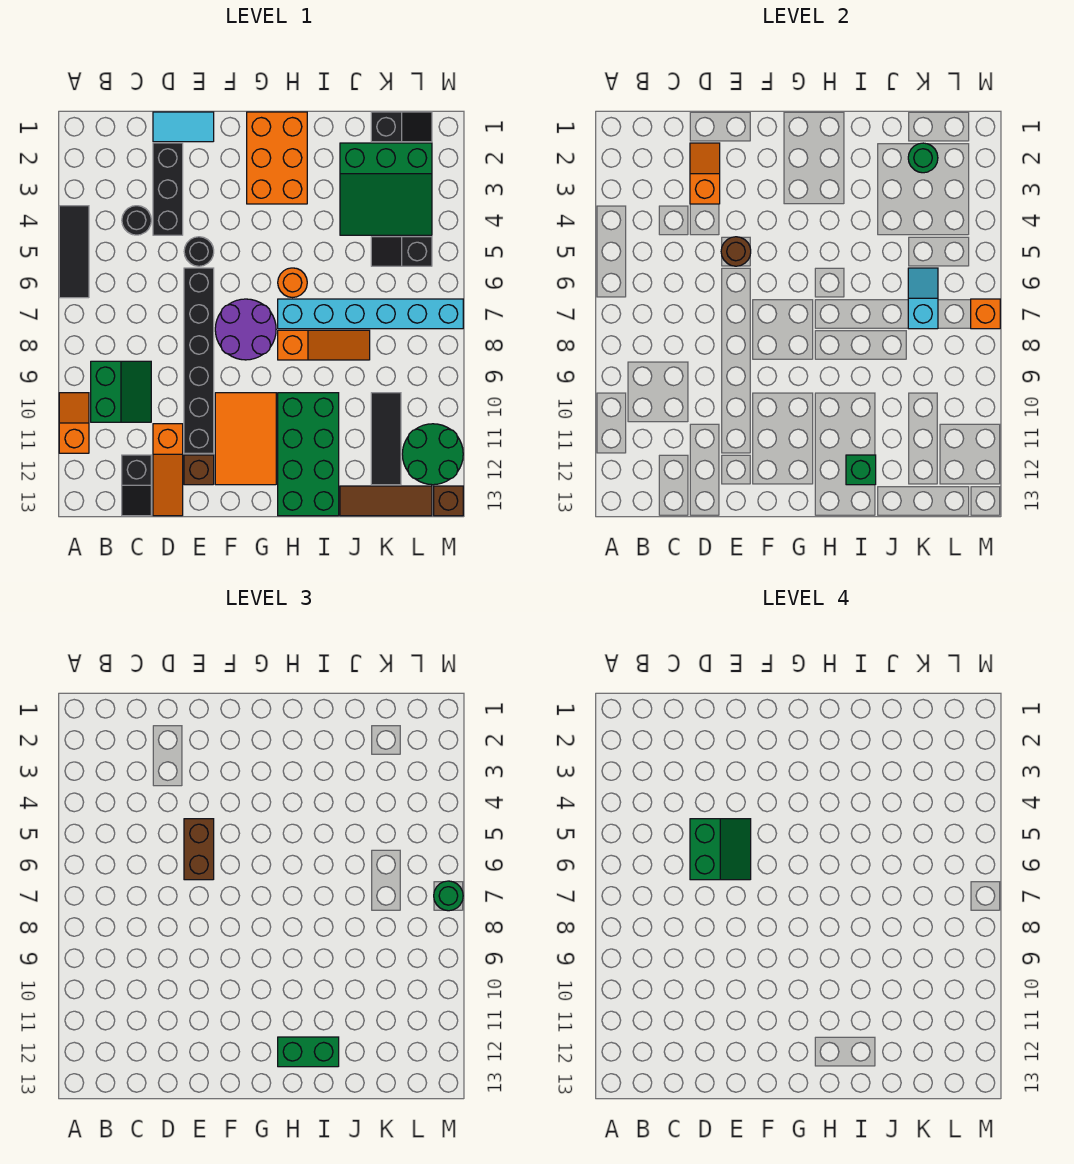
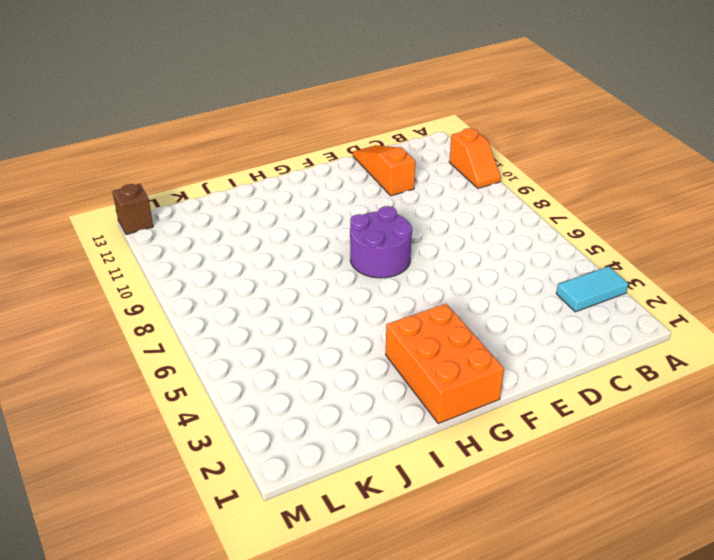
cyan 1x2 tile [556,266,628,312] -> cyan 1x2 tile moved to [153,112,214,142]
none -> black 1x3 tile [59,206,89,298]
none -> green 2x2 slope [91,361,151,422]
none -> black 1x1 round brick [122,206,151,235]
none -> black 1x2 slope [122,455,151,516]

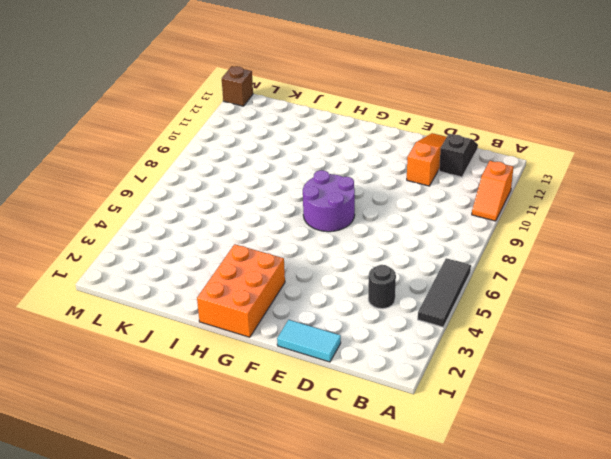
none -> green 2x2 slope [91,361,151,422]
none -> black 1x3 brick [153,143,183,235]
none -> black 1x1 round brick [184,237,214,266]
none -> black 1x6 brick [184,268,214,453]

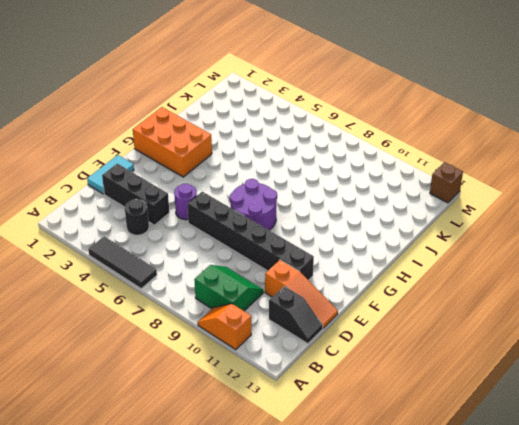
purple 1x1 round brick [174,184,197,220] -> black 1x1 round brick [184,237,214,266]
none -> brown 1x1 brick [184,455,214,485]
none -> orange 2x3 tile [215,393,276,485]
none -> orange 1x1 round brick [278,268,307,297]
none -> cyan 1x6 brick [278,299,463,329]

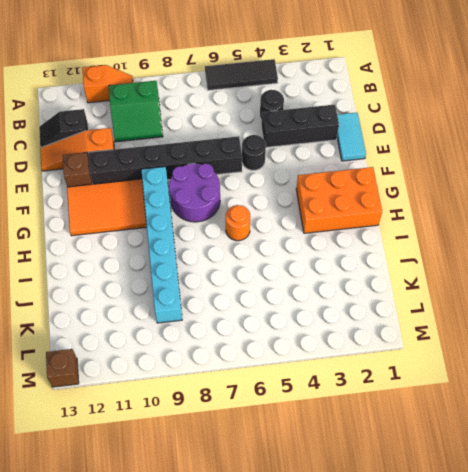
cyan 1x6 brick [141,167,182,323] -> cyan 1x6 brick moved to [278,299,463,329]
none -> orange 1x3 slope [278,330,370,360]
none -> green 2x4 brick [278,393,339,516]
none -> green 3x3 slope [340,143,432,235]
none -> brown 1x3 tile [340,486,432,516]

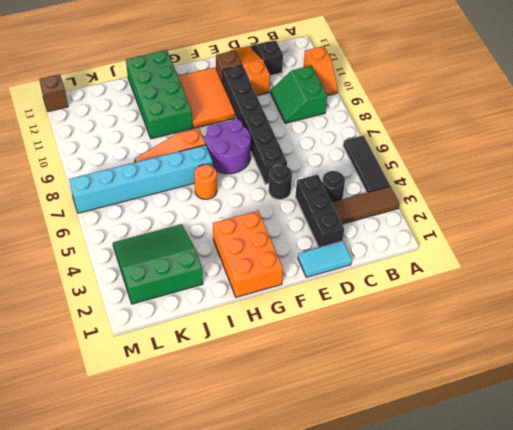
brown 1x3 tile [332,186,400,224] -> brown 1x3 tile moved to [340,486,432,516]
none -> black 1x2 slope [371,112,432,142]
none -> black 1x2 slope [371,237,432,266]
none -> black 1x3 tile [371,393,401,485]
none -> green 2x2 round brick [402,424,463,485]

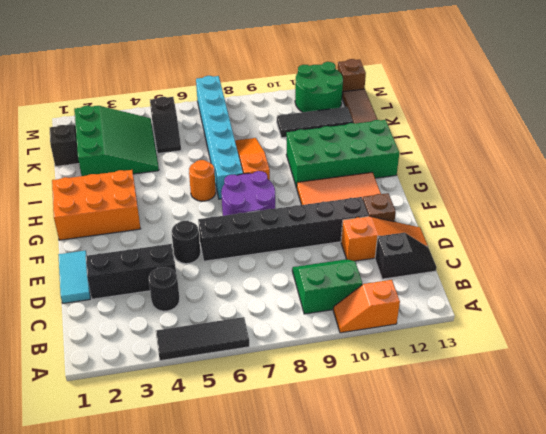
none -> orange 1x2 slope [690,143,720,204]
none -> brown 1x1 round brick [721,237,751,266]
none -> green 1x1 brick [846,455,876,485]
none -> green 1x1 round brick [908,143,938,173]

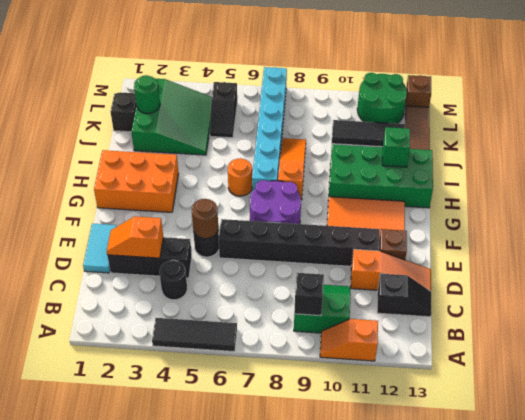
black 1x1 brick [294,273,324,316] -> none
none -> cyan 1x2 slope [908,268,938,329]
none -> orange 1x1 brick [971,299,1000,329]
none -> brown 1x2 brick [184,819,214,880]
none -> green 1x2 brick [278,1037,339,1067]

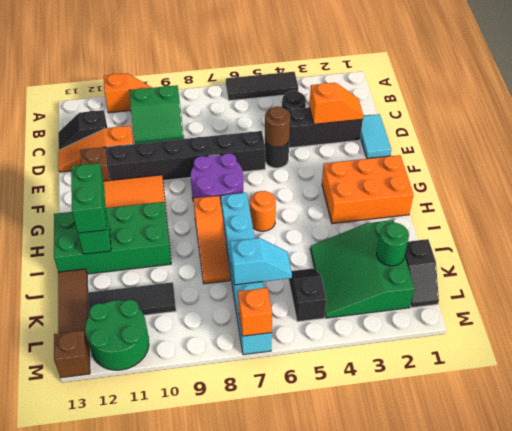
none -> brown 1x2 brick [184,819,214,880]
none -> green 1x1 round brick [434,881,463,911]
none -> green 2x2 slope [690,819,751,880]

